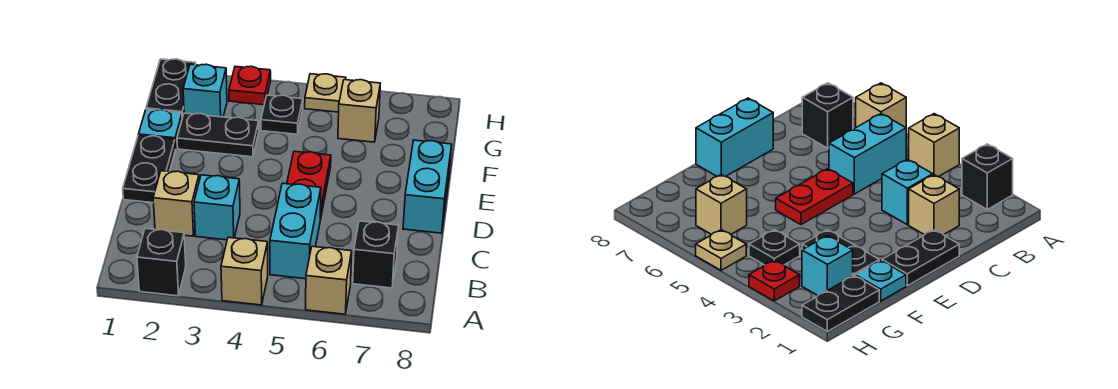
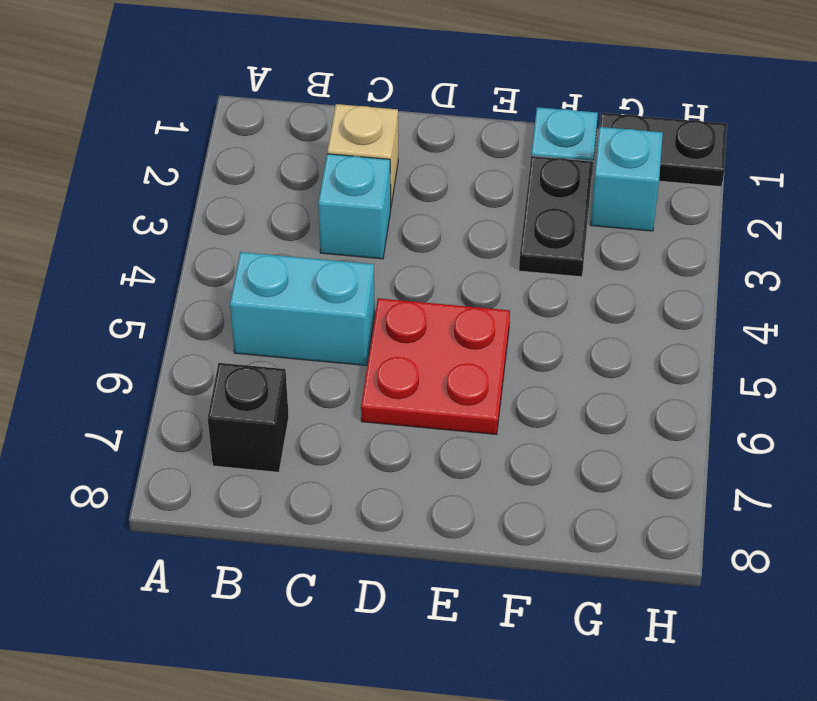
red 2x2 plate [361,298,510,435] -> red 1x2 plate [287,151,331,220]
none -> black 1x1 brick [137,229,186,296]
none -> tan 1x1 brick [221,237,268,305]
none -> tan 1x1 brick [306,246,352,314]

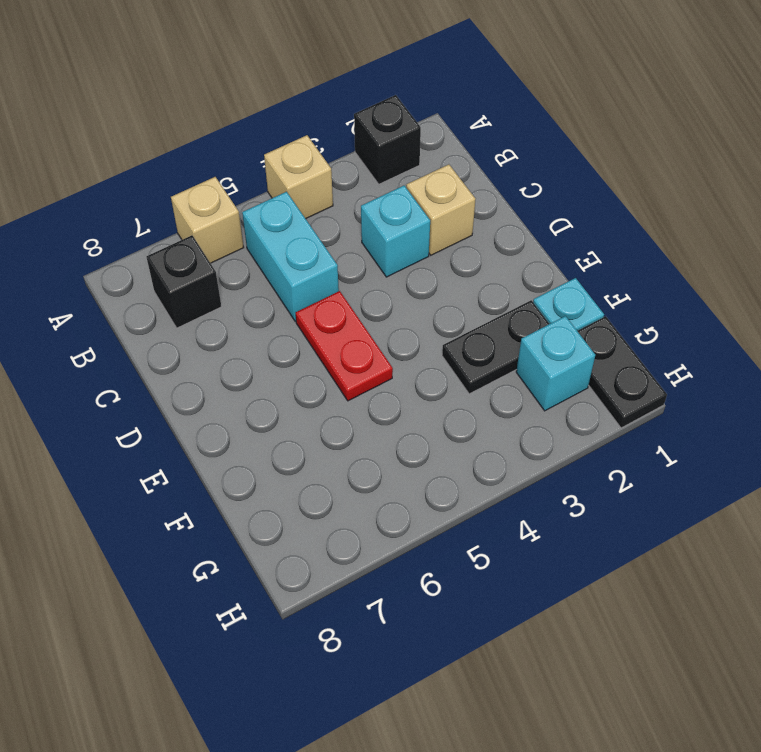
none -> black 1x2 plate [123,135,175,203]
none -> cyan 1x2 brick [403,140,452,233]
none -> black 1x1 plate [261,95,303,134]

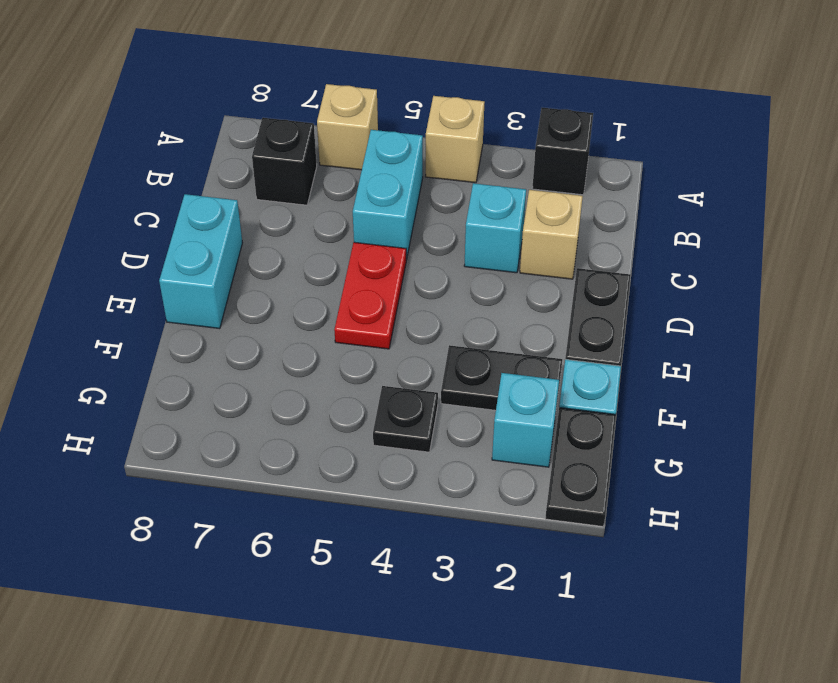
none -> tan 1x1 brick [338,79,380,142]
none -> red 1x1 plate [229,66,271,105]
none -> tan 1x1 plate [305,74,346,112]

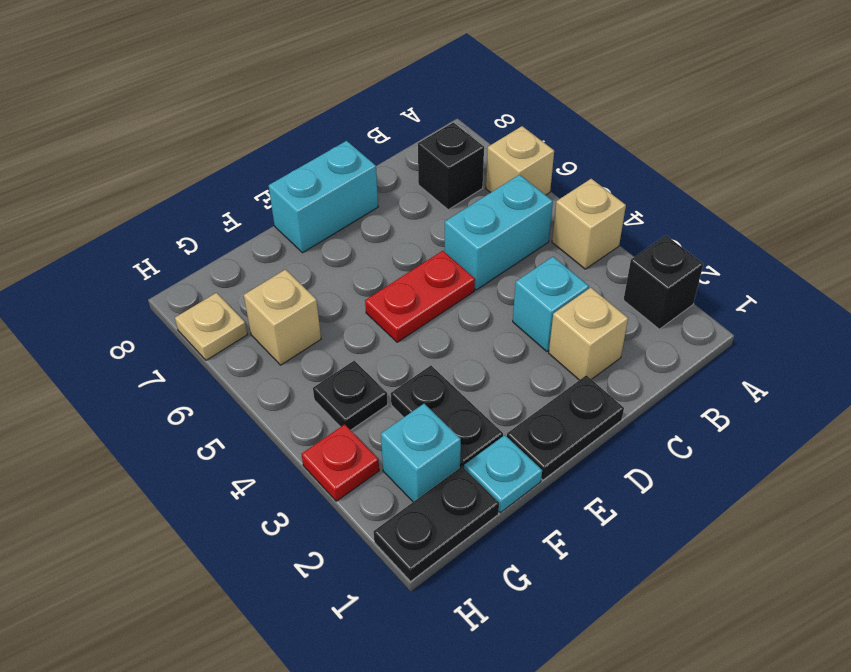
tan 1x1 plate [175,293,248,360] -> tan 1x1 plate moved to [305,74,346,112]

